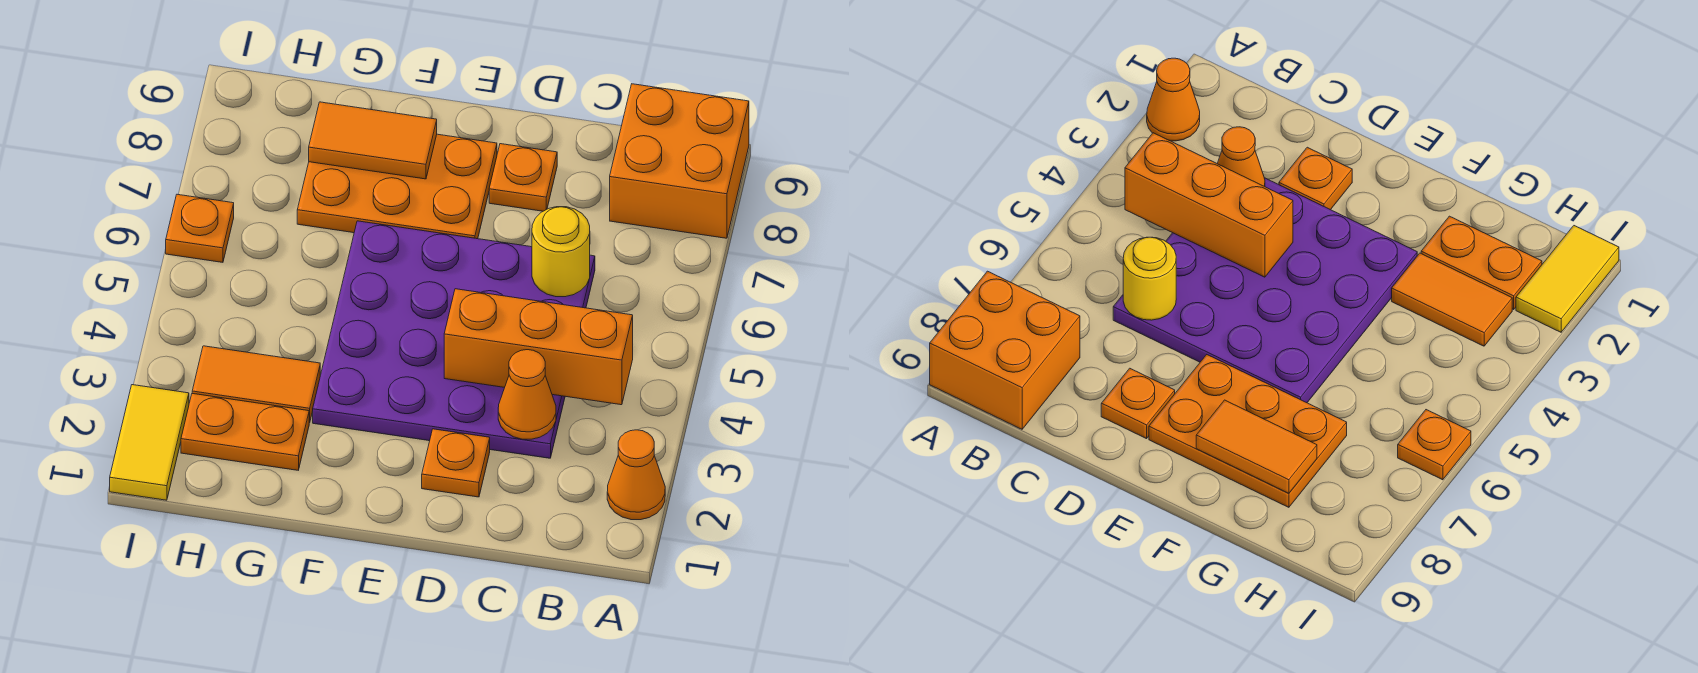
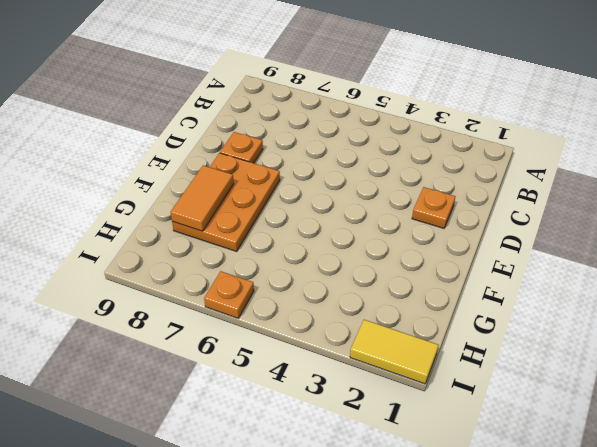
none -> orange 1x1 cone [607,430,665,520]
none -> orange 2x2 brick [610,84,749,238]
none -> purple 4x4 plate [313,221,595,458]

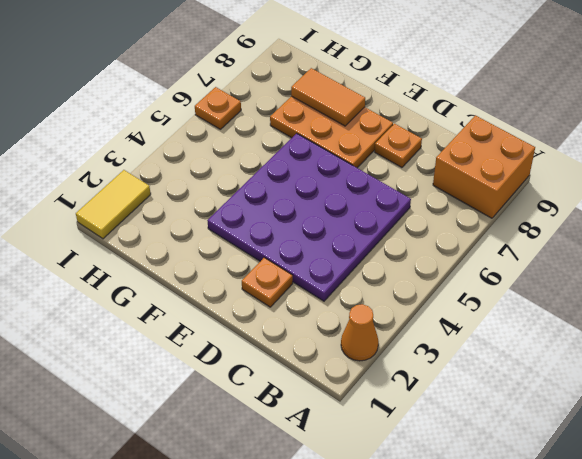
none -> orange 1x2 plate [181,394,309,470]
none -> orange 1x2 tile [192,346,320,423]
none -> orange 1x3 brick [444,289,633,405]

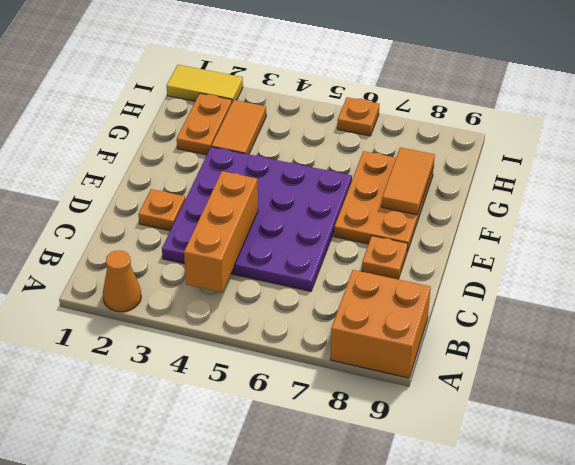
none -> orange 1x1 cone [498,350,556,439]
none -> yellow 1x1 round brick [532,207,590,297]

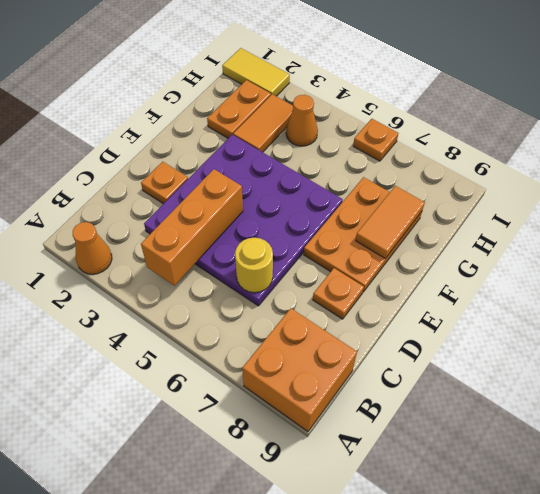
orange 1x1 cone [286,95,318,146] -> orange 1x1 cone moved to [498,350,556,439]

